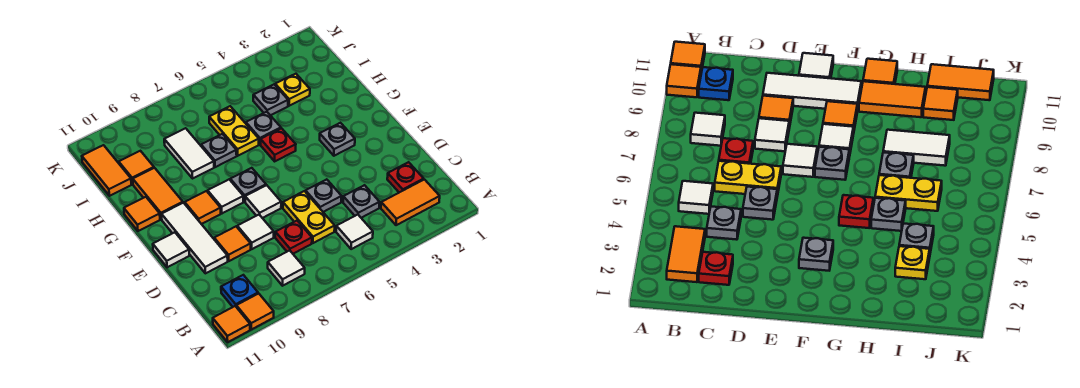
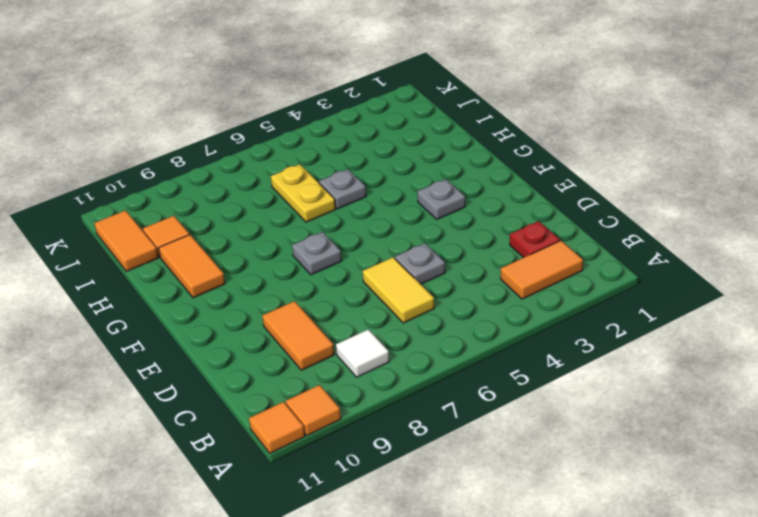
yellow 1x2 tile [363,257,434,323] -> yellow 1x2 plate [283,191,335,243]
orange 1x2 tile [262,301,334,370] -> orange 1x1 tile [214,227,251,261]
none -> white 1x1 tile [336,215,373,249]
none -> blue 1x1 plate [221,275,258,307]
none -> grey 1x1 plate [343,185,380,218]
none -> red 1x1 plate [275,221,312,254]

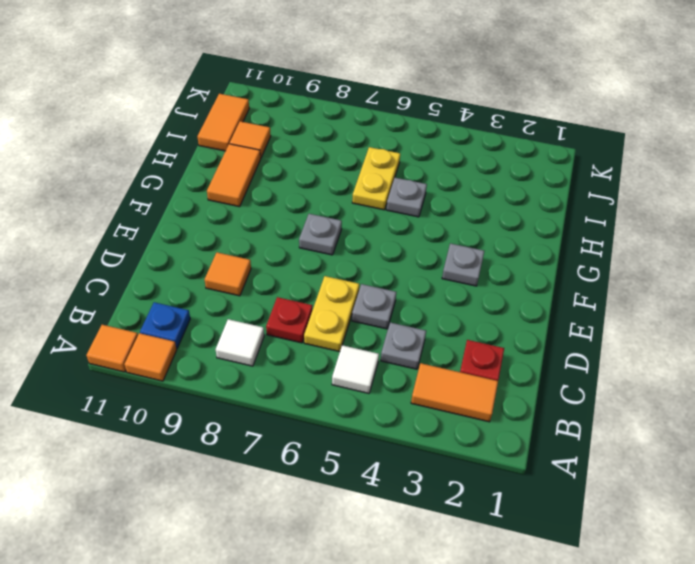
none -> white 1x1 tile [237,215,274,249]
none -> white 1x3 tile [162,203,228,273]
none -> white 1x1 tile [245,185,281,218]
none -> white 1x1 tile [153,232,189,267]

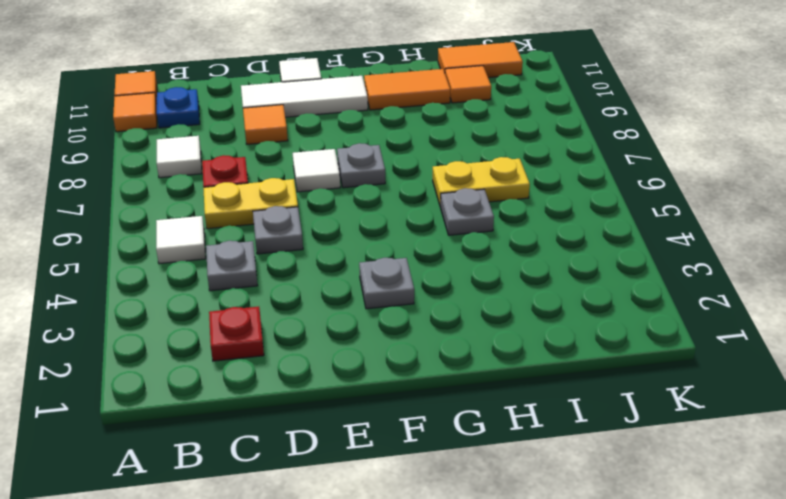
none -> orange 1x2 tile [381,179,440,225]
none -> white 1x1 tile [237,215,274,249]
none -> white 1x1 tile [208,180,243,213]
none -> orange 1x1 tile [185,191,221,224]

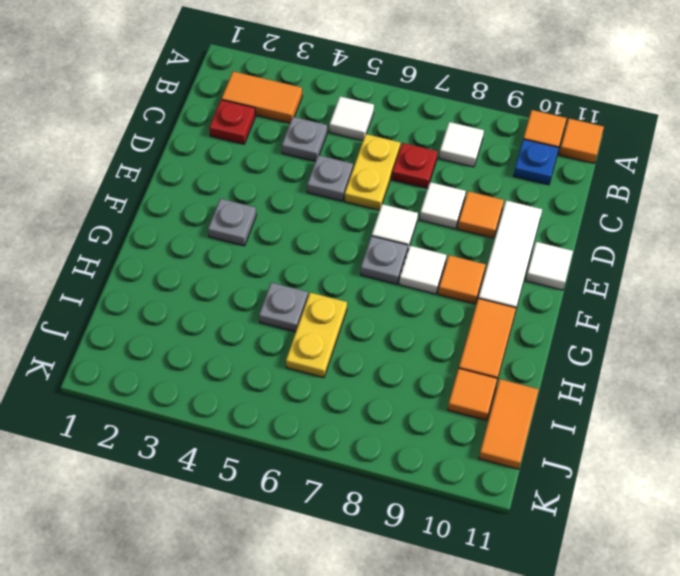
none -> red 1x1 plate [261,128,296,161]
none -> orange 1x1 tile [124,197,160,231]
none -> grey 1x1 plate [201,134,237,167]
none -> white 1x2 tile [164,128,214,178]

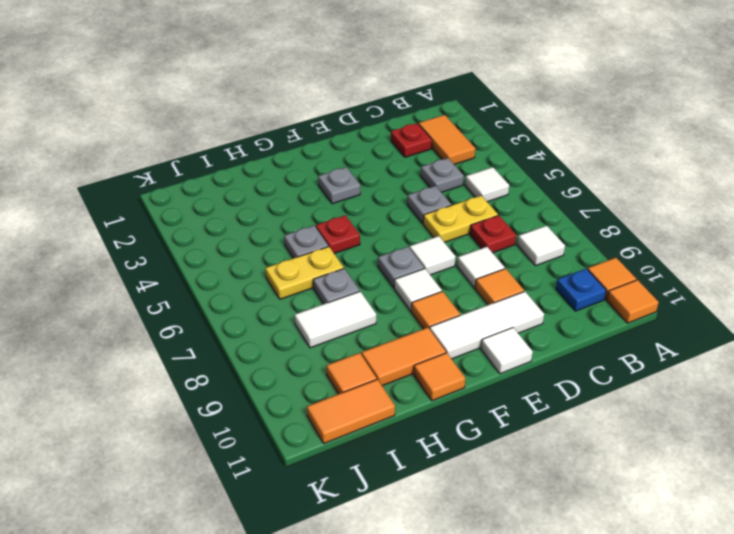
none -> yellow 1x1 plate [275,74,310,106]
none -> grey 1x1 plate [253,85,288,115]

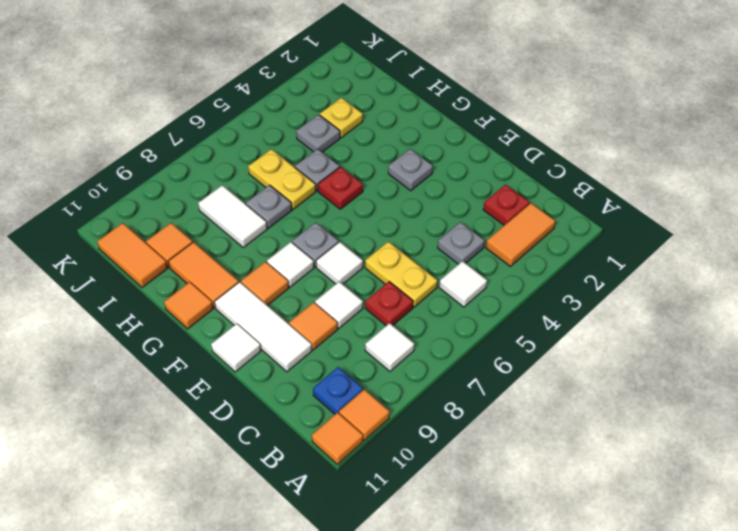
none -> grey 1x1 plate [306,179,342,212]

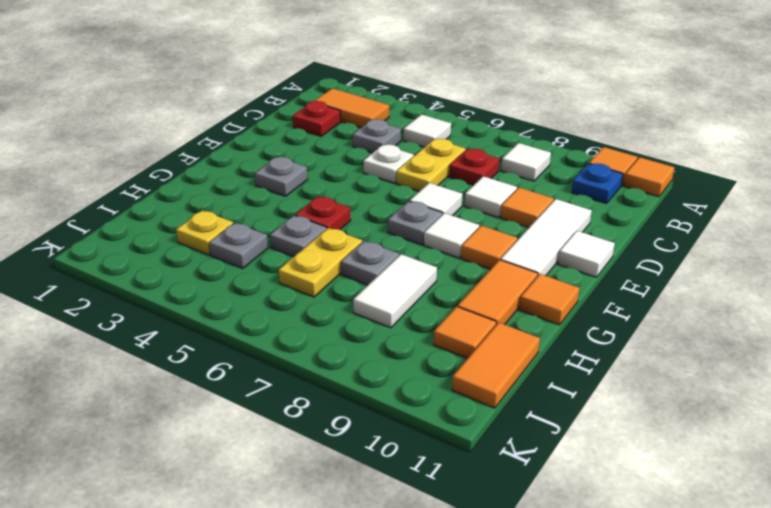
white 1x1 plate [363,144,414,183] -> grey 1x1 plate [306,179,342,212]

